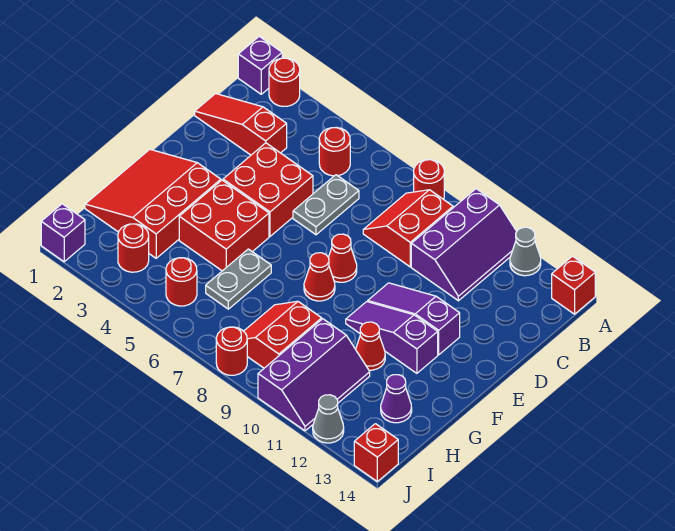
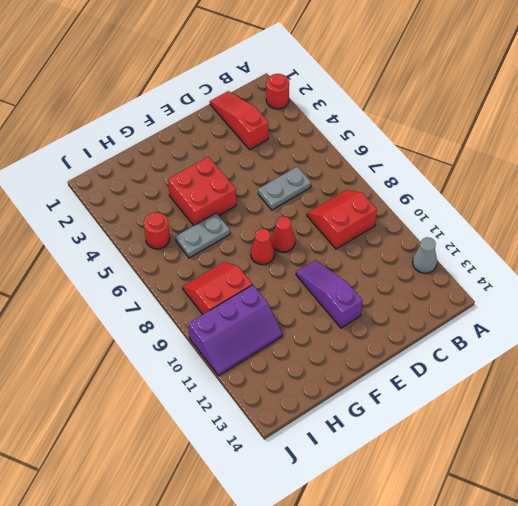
none -> purple 1x1 brick [238,36,282,94]
none -> red 1x1 round brick [414,160,444,199]
none -> purple 2x3 slope [411,189,517,301]

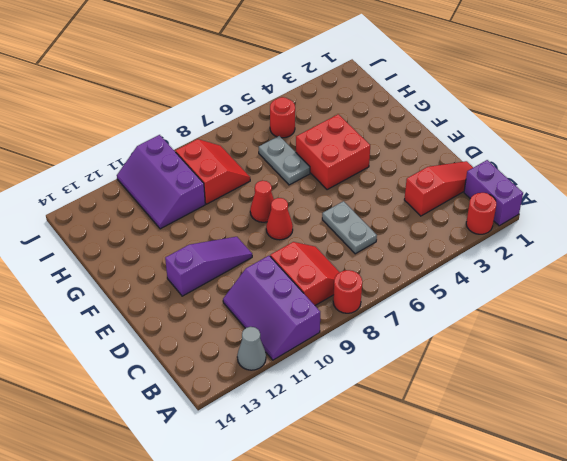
purple 1x2 brick [464,160,523,226] -> purple 1x1 brick [238,36,282,94]
none -> red 1x1 brick [552,256,595,314]
none -> red 1x1 round brick [319,128,350,176]
none -> red 2x2 brick [223,143,313,236]

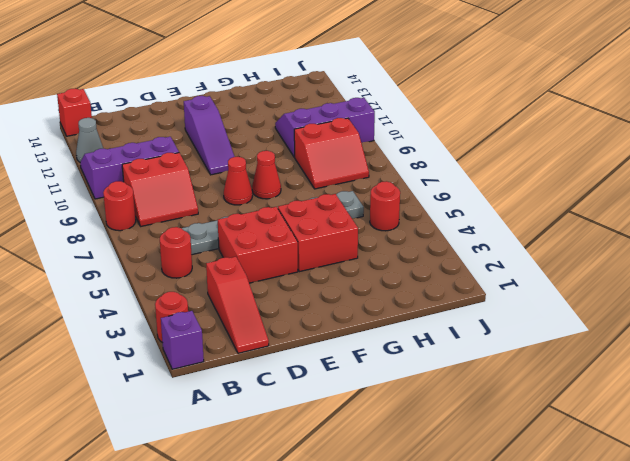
none -> red 3x3 slope [85,149,221,258]
none -> purple 1x3 slope [346,302,438,373]
none -> red 1x1 cone [356,322,385,370]

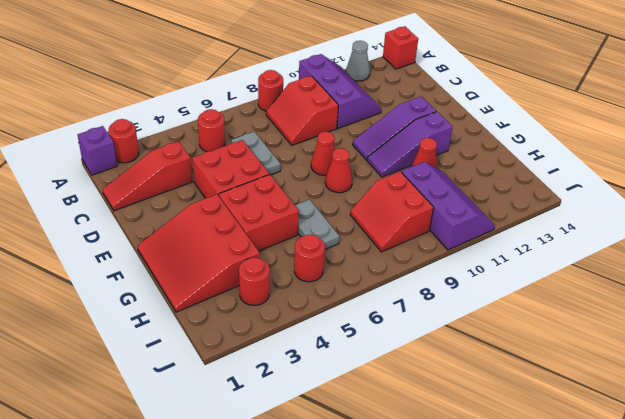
none -> purple 1x1 cone [381,375,412,423]
none -> purple 1x1 brick [41,204,85,262]
none -> red 1x1 round brick [216,327,247,375]

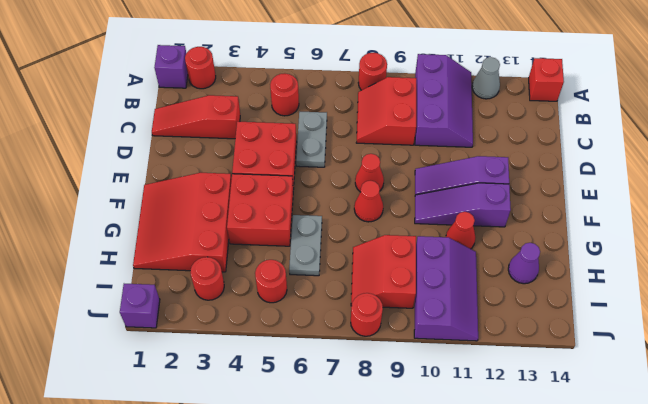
none -> grey 1x1 cone [313,395,344,443]
none -> red 1x1 brick [354,424,398,482]

